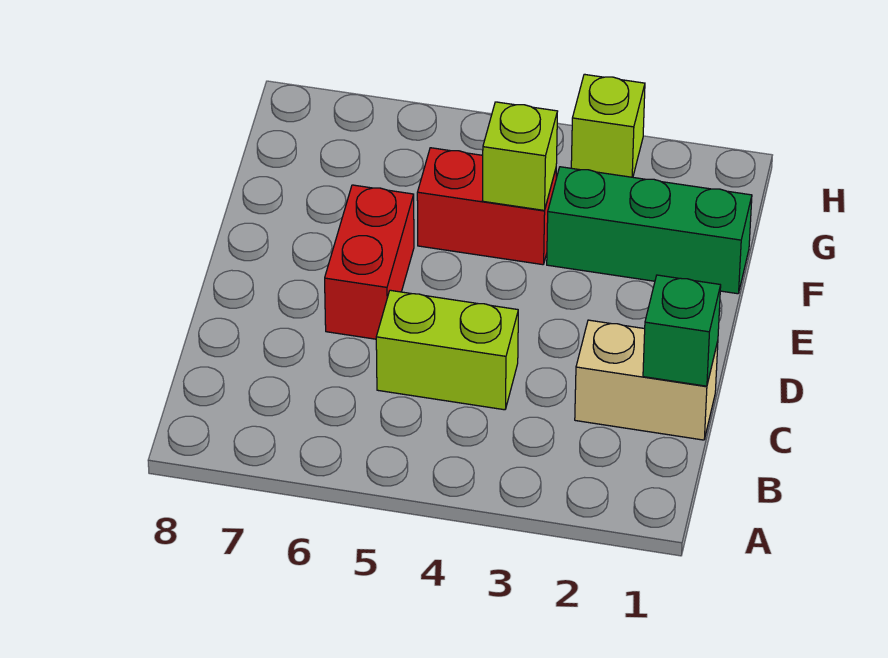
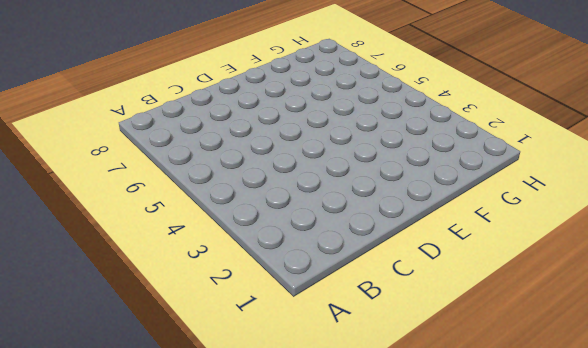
none -> tan 1x2 brick [575,320,718,440]
none -> lime 1x2 brick [376,290,518,410]

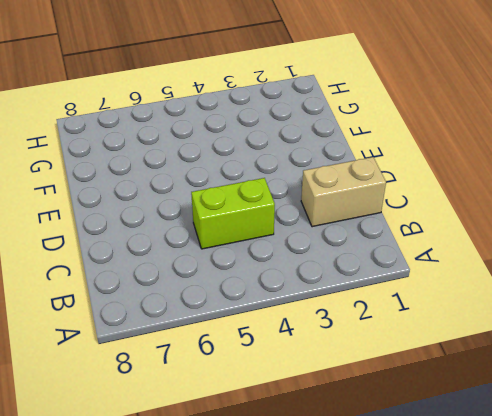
none -> red 1x2 brick [325,185,414,339]
none -> green 1x3 brick [547,167,752,294]

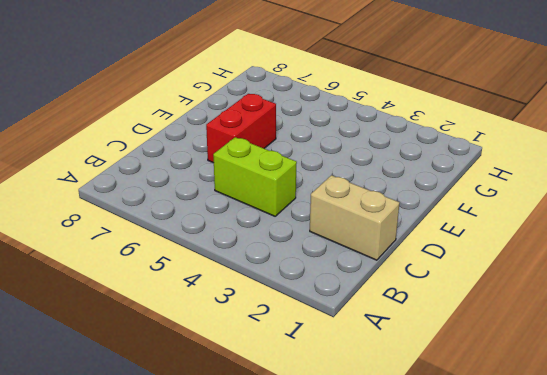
none -> green 1x3 brick [547,167,752,294]
none -> red 1x2 brick [417,148,556,265]

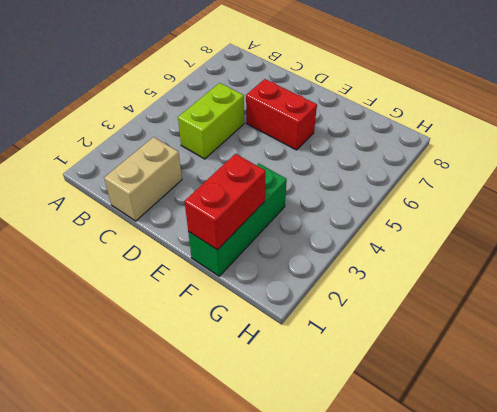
red 1x2 brick [185,154,266,250] -> red 1x2 brick moved to [417,148,556,265]
none -> lime 1x1 brick [571,74,645,177]
none -> green 1x1 brick [643,275,721,386]

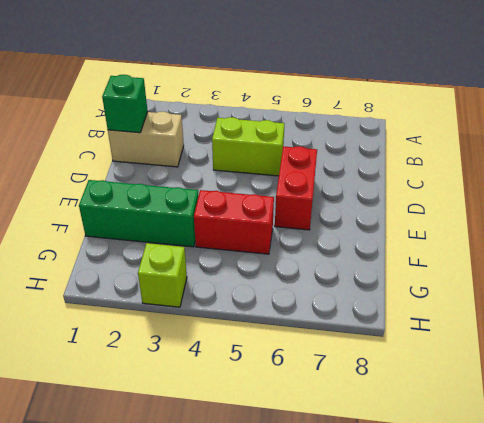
none -> lime 1x1 brick [482,102,558,211]

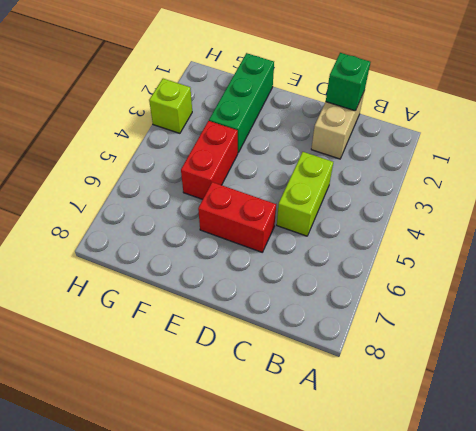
none -> lime 1x1 brick [482,102,558,211]

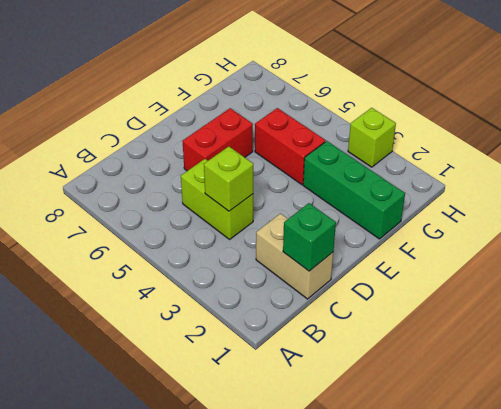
lime 1x1 brick [204,146,253,211] -> lime 1x1 brick moved to [482,102,558,211]

